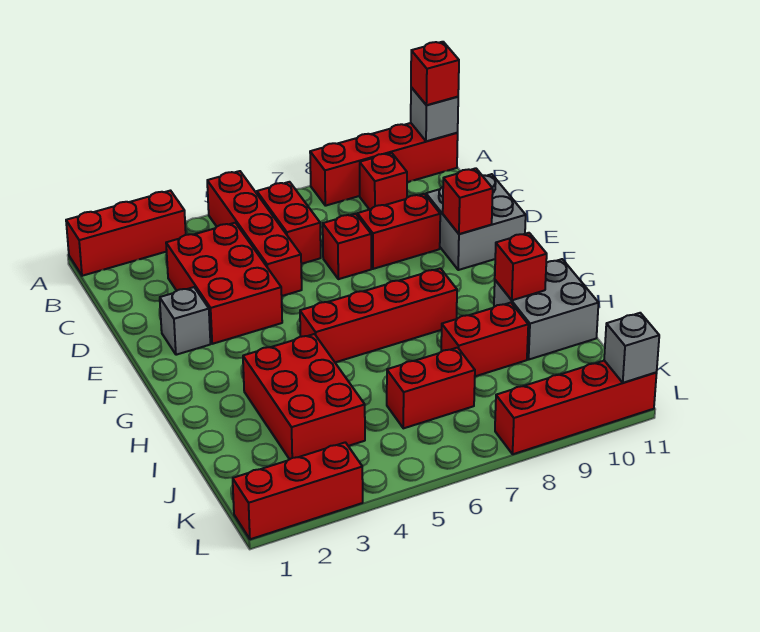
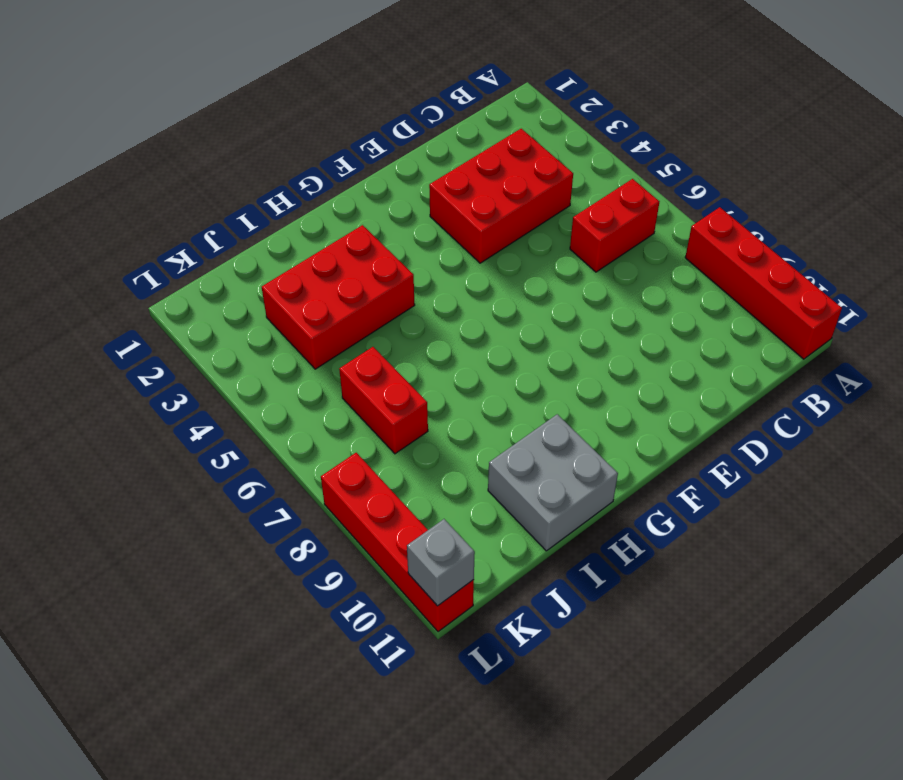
none -> red 1x3 brick [66,191,186,276]
none -> red 1x4 brick [207,171,302,296]
none -> red 1x1 brick [360,153,407,210]

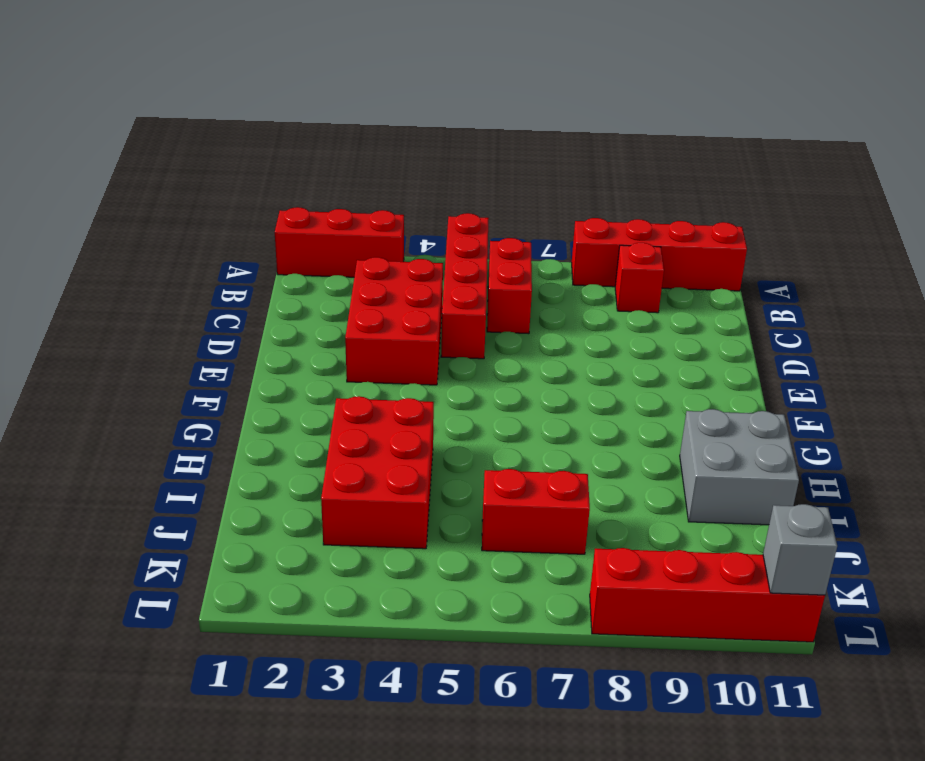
none -> red 1x1 brick [323,214,371,279]
none -> red 1x2 brick [357,194,440,269]
none -> grey 2x2 brick [426,174,526,270]

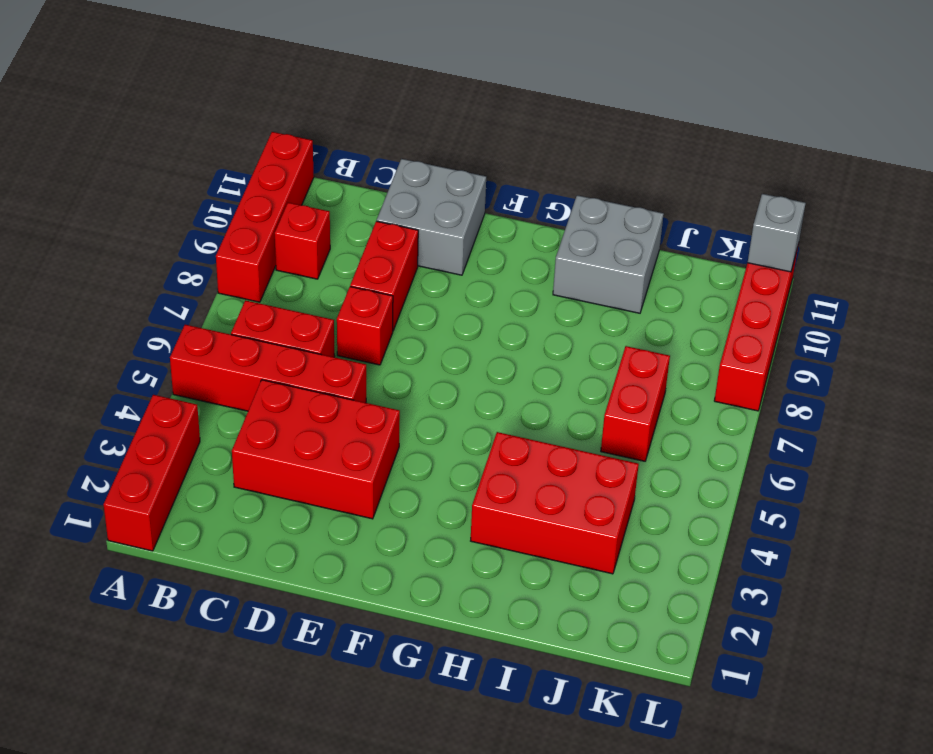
none -> grey 1x1 brick [160,287,210,355]
none -> red 1x4 brick [300,268,457,362]
none -> red 1x2 brick [441,303,528,376]

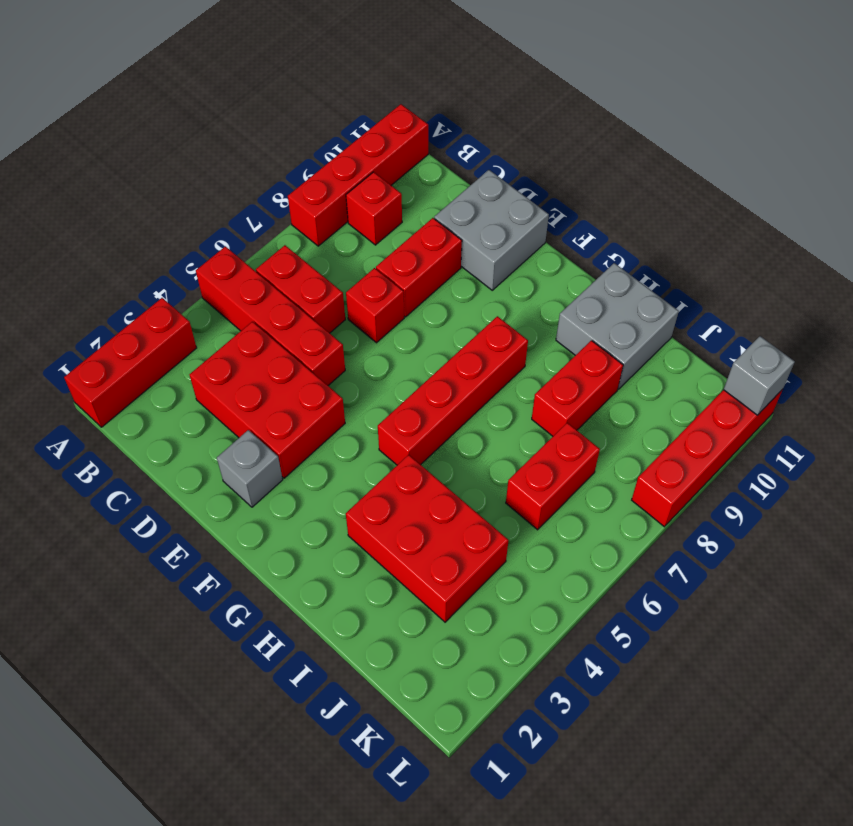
none -> red 1x3 brick [233,442,363,539]
none -> grey 1x1 brick [411,87,458,141]
none -> red 1x1 brick [443,168,493,234]

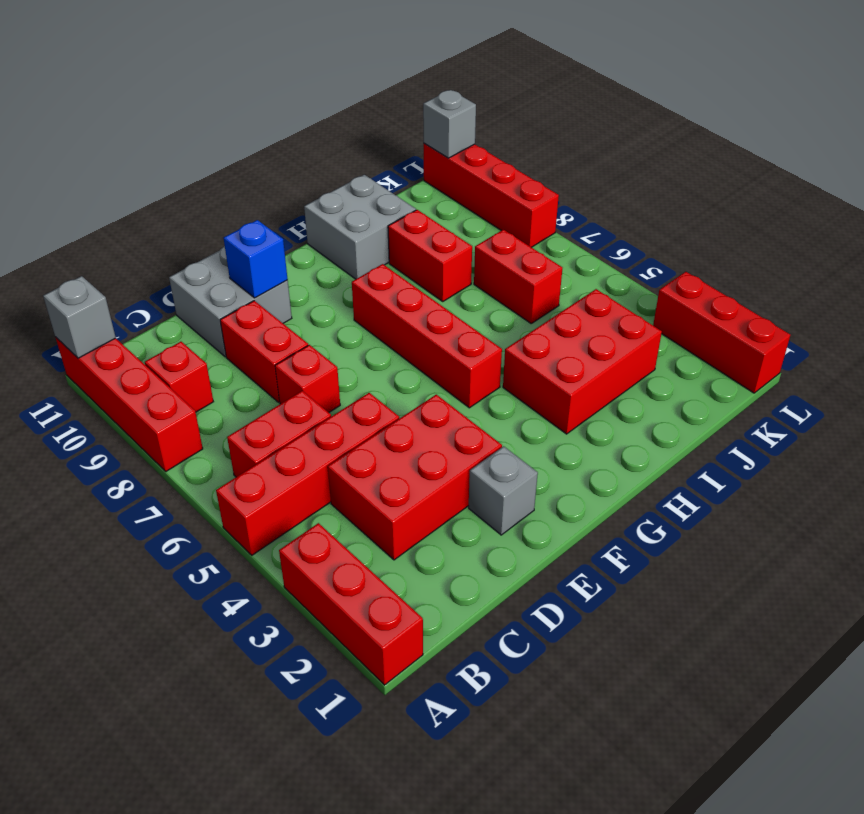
blue 1x1 brick [224,220,288,298] -> red 1x1 brick [443,168,493,234]
none -> red 1x1 brick [495,233,547,300]
none -> red 1x1 brick [411,42,459,105]

